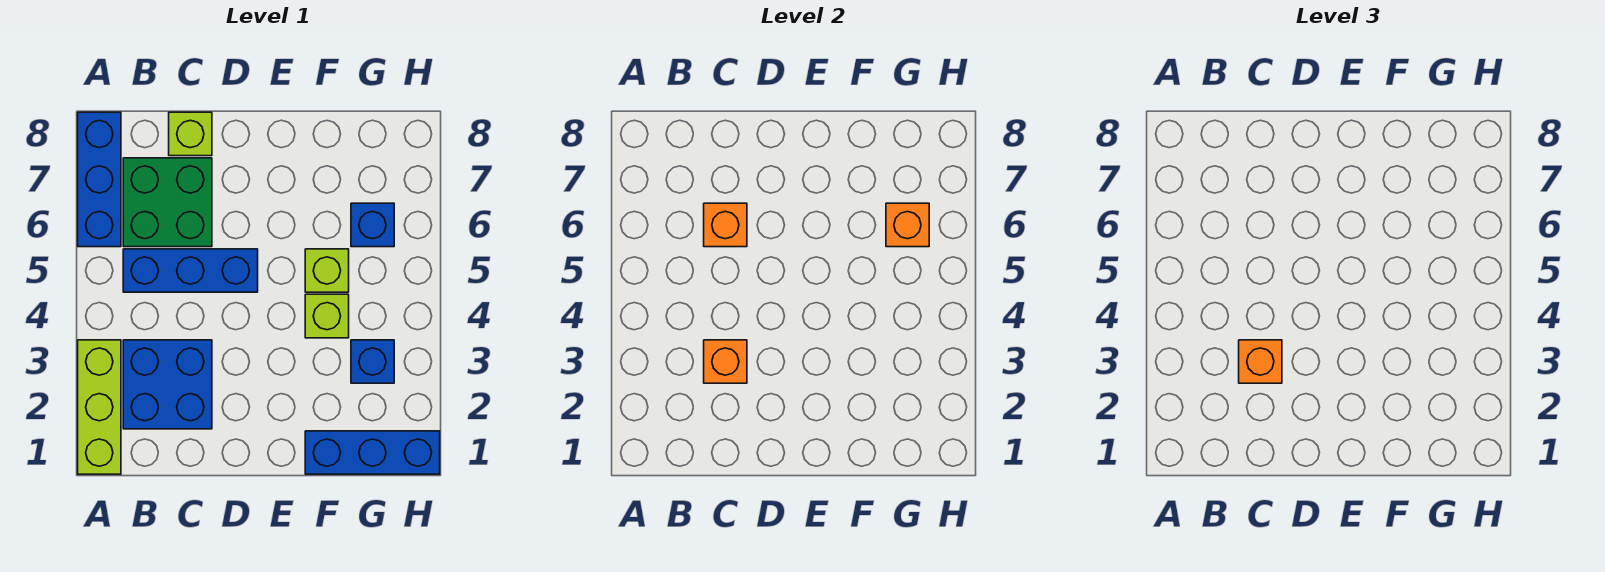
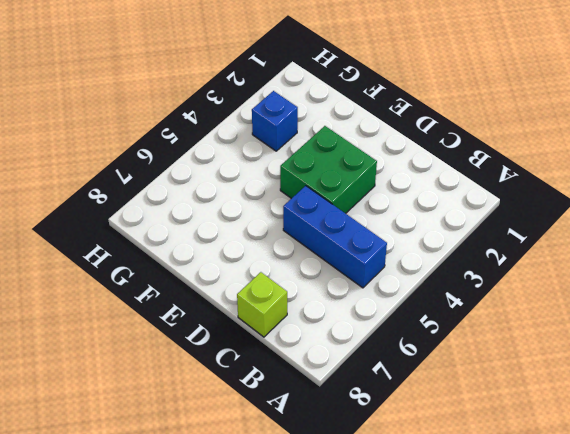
green 2x2 brick [280,126,377,213] -> green 2x2 brick moved to [123,158,212,247]
none -> lime 1x3 brick [78,340,121,474]
none -> blue 1x3 brick [78,112,121,247]
none -> blue 2x2 brick [123,340,212,429]

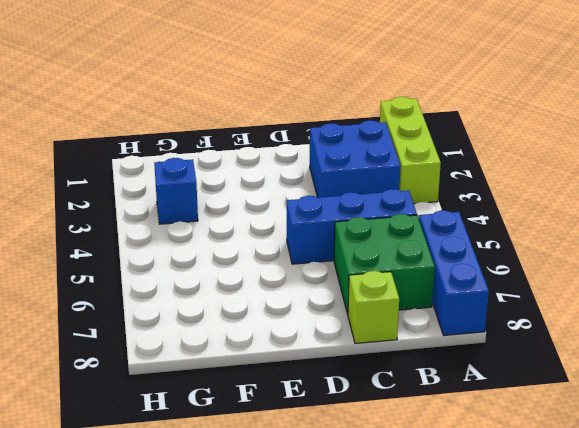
none -> blue 1x3 brick [305,431,440,474]
none -> lime 1x1 brick [305,294,349,338]
none -> lime 1x1 brick [305,249,349,292]

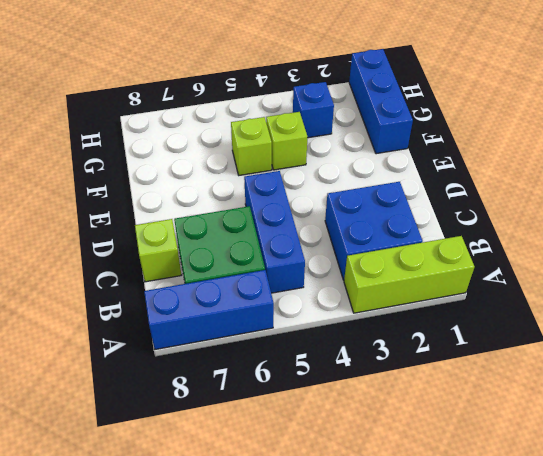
none -> blue 1x1 brick [351,203,394,247]
none -> orange 1x1 brick [704,340,747,383]
none -> orange 1x1 brick [704,203,747,247]

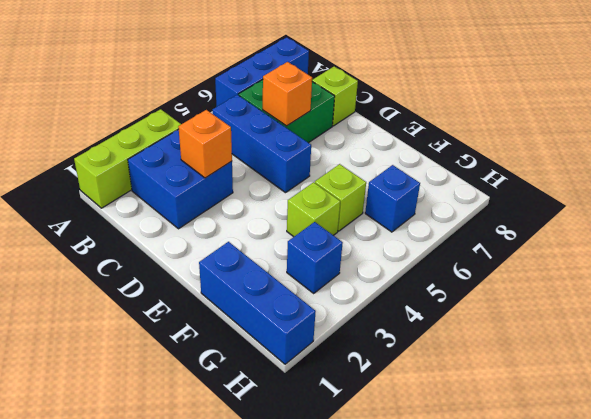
none -> orange 1x1 brick [886,203,929,247]
none -> orange 1x1 brick [1239,340,1282,383]

